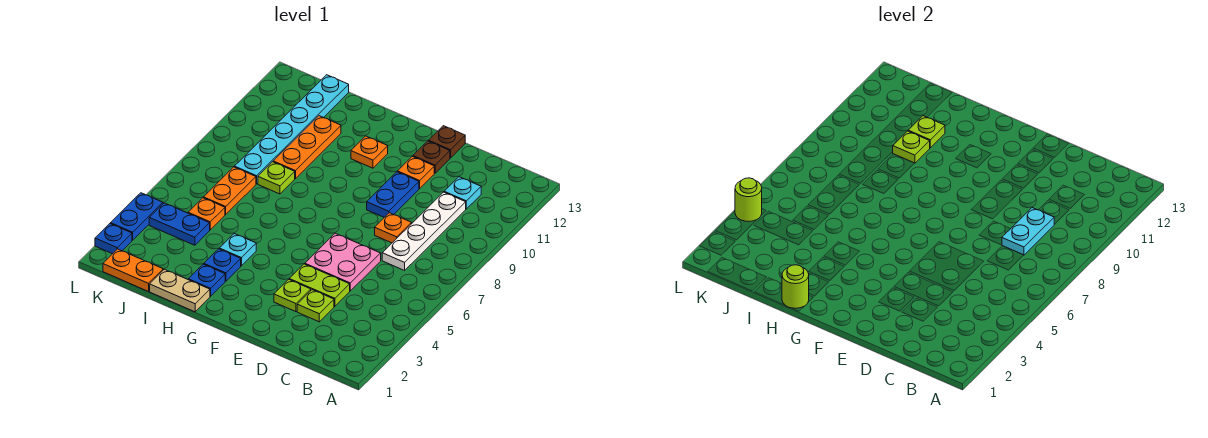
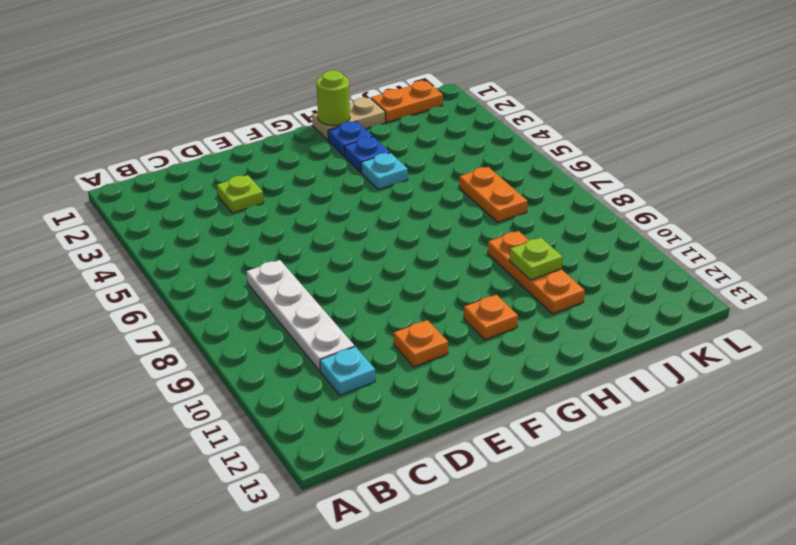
none -> lime 1x2 plate [289,264,350,306]
none -> pink 2x2 plate [305,233,381,291]
none -> orange 1x1 plate [375,213,411,243]
none -> lime 1x1 plate [274,279,311,312]

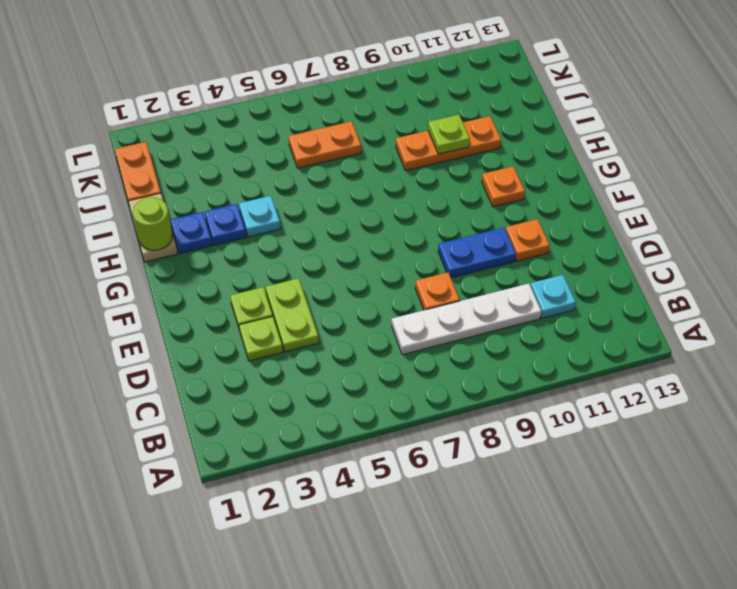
none -> pink 2x2 plate [305,233,381,291]
none -> brown 1x1 plate [413,141,450,173]
none -> brown 1x1 plate [428,126,465,158]
none -> lime 1x1 plate [258,162,295,194]

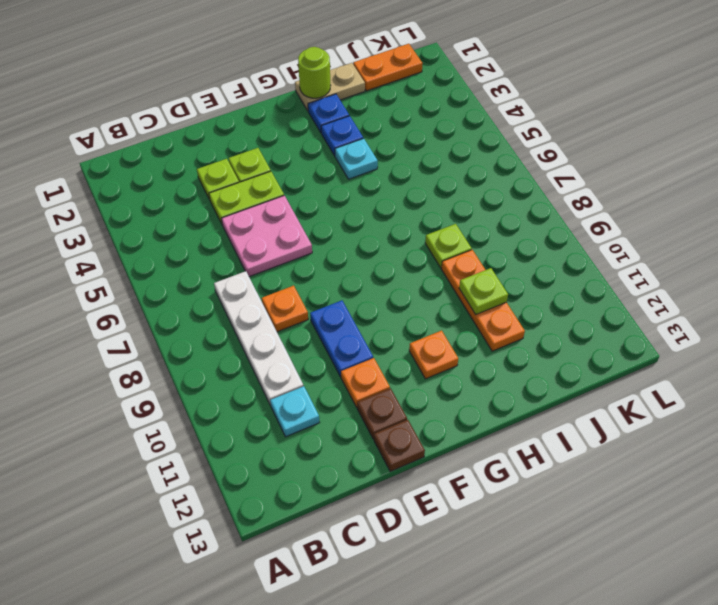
none -> blue 1x2 plate [149,203,210,245]
none -> orange 1x1 plate [188,198,225,230]
none -> orange 1x2 plate [204,167,256,214]
none -> cyan 1x6 plate [234,75,349,184]

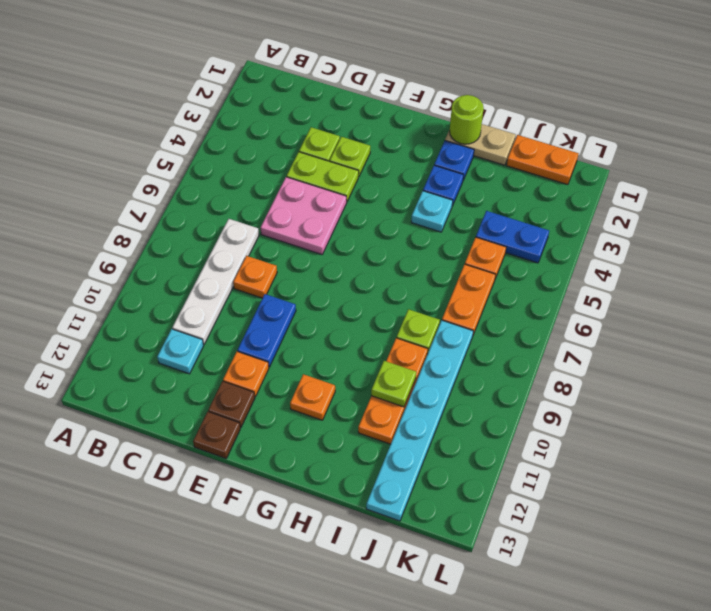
none -> blue 1x1 plate [95,224,132,254]
none -> blue 1x2 plate [111,193,163,240]
none -> cyan 1x2 plate [1002,208,1054,255]
none -> lime 1x1 plate [908,116,945,148]

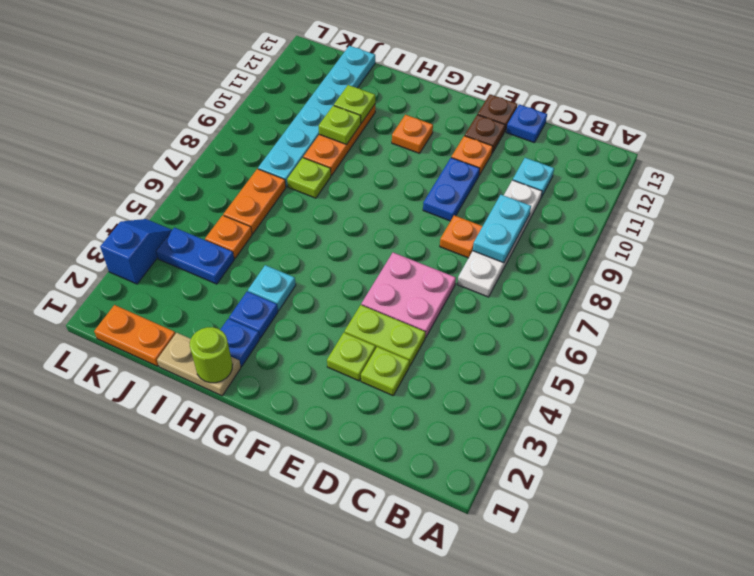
blue 1x1 plate [506,104,547,143] -> blue 1x1 plate moved to [95,224,132,254]
blue 1x2 slope [100,219,172,284] -> blue 1x2 plate [111,193,163,240]
none -> lime 1x1 round brick [735,178,762,221]

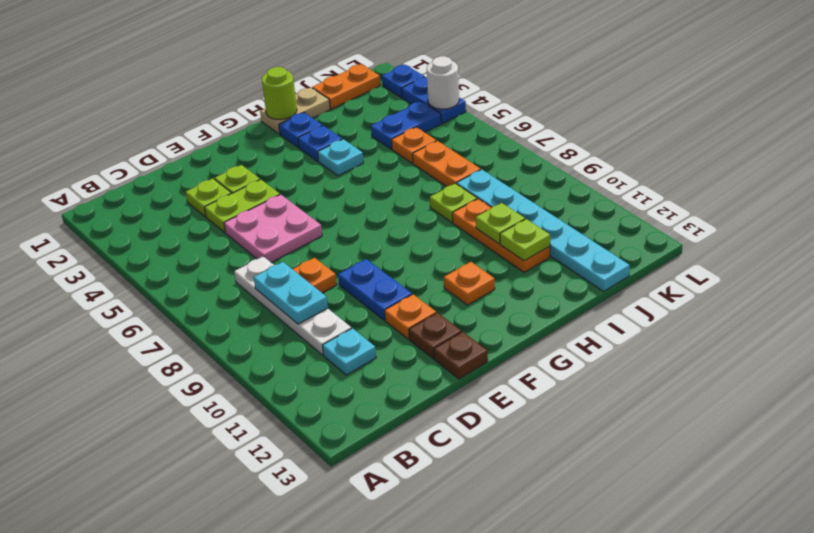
white 1x1 round brick [427,56,459,109] -> lime 1x1 round brick [735,178,762,221]

